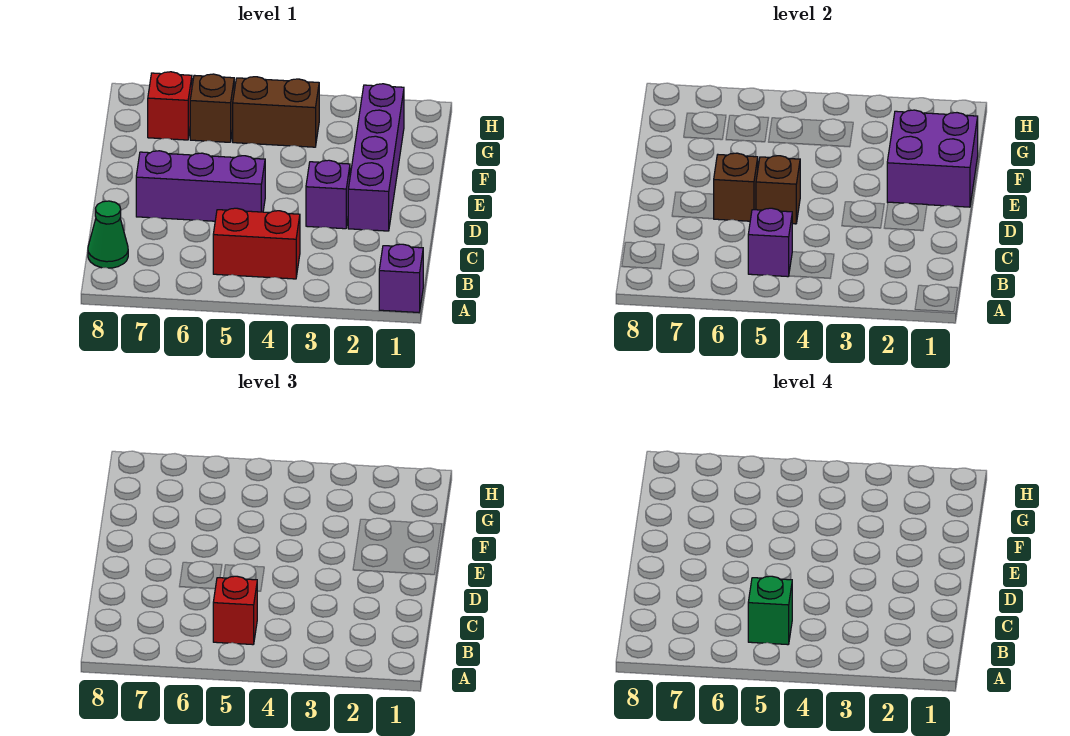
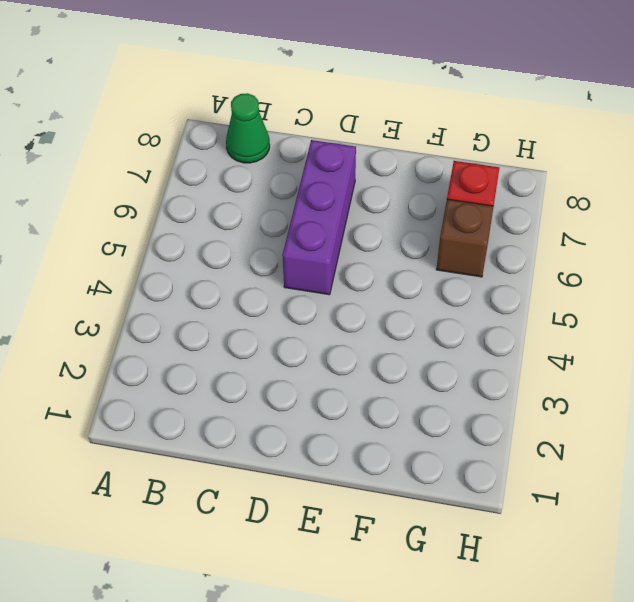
none -> purple 1x1 brick [379,244,423,312]
none -> red 1x2 brick [213,208,300,279]
none -> purple 1x4 brick [348,84,404,231]

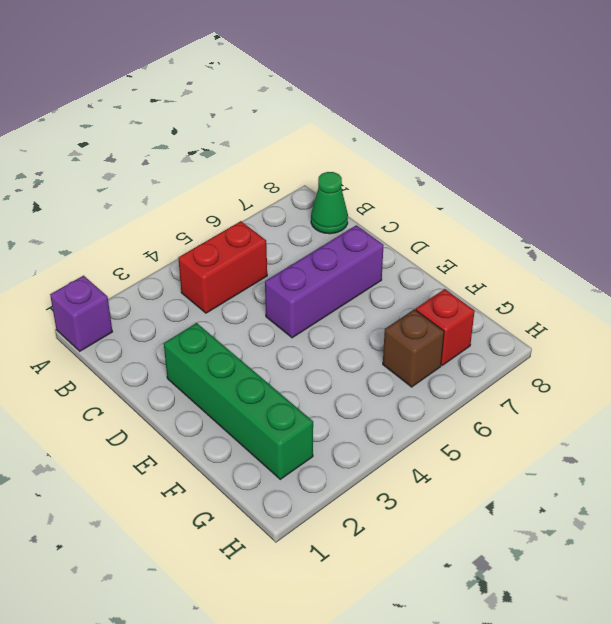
green 1x4 brick [164,323,313,479] -> purple 1x4 brick [348,84,404,231]
none -> purple 1x1 brick [306,160,350,229]
none -> brown 1x2 brick [233,77,319,147]
none -> purple 1x1 brick [748,208,792,277]

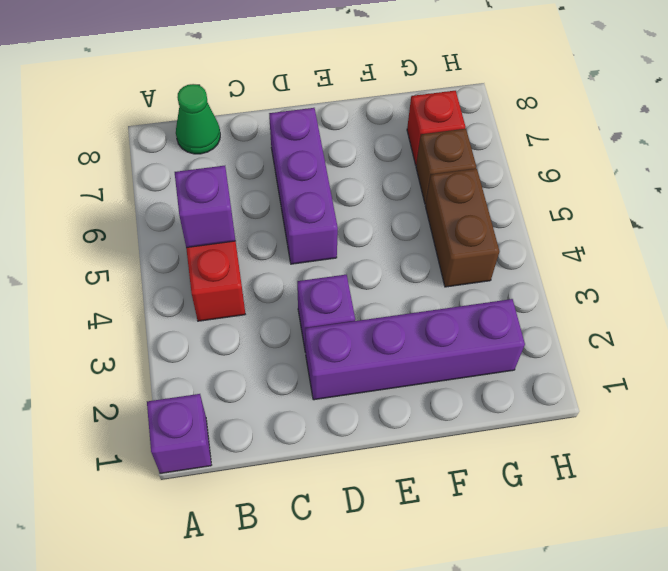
none -> brown 1x1 brick [756,156,800,224]
none -> brown 1x1 brick [713,153,758,221]
none -> purple 2x2 brick [887,110,978,207]

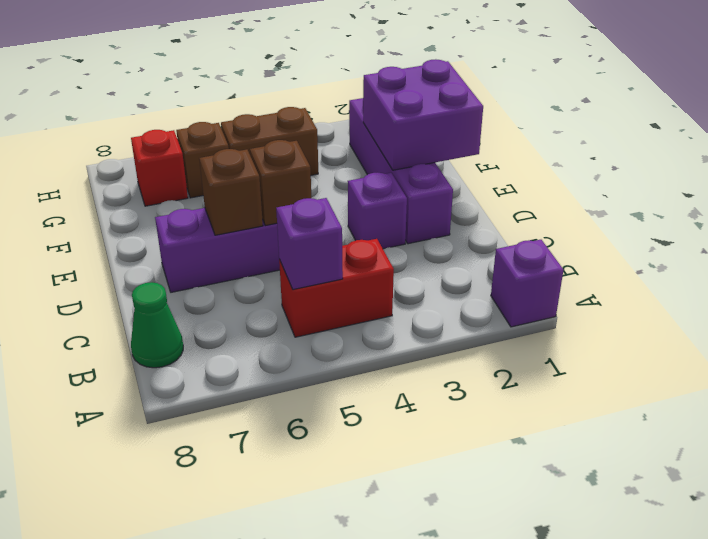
none -> red 1x1 brick [213,576,257,645]
none -> green 1x1 brick [748,576,792,645]

